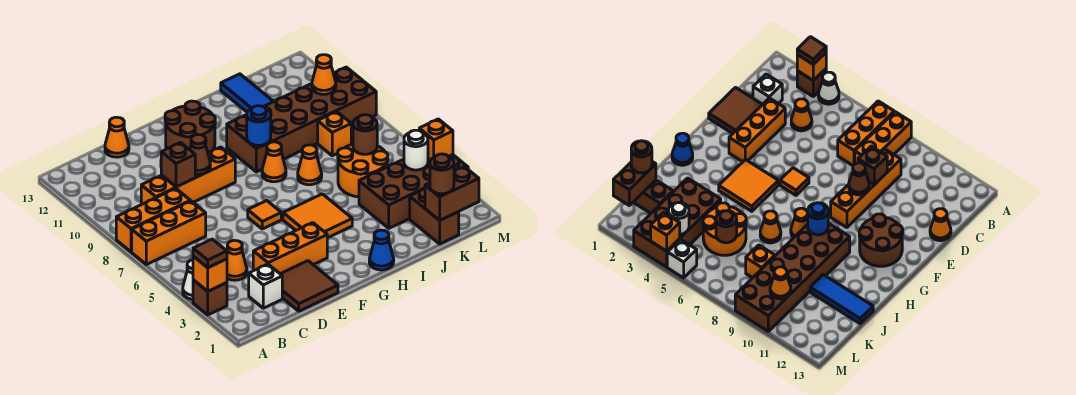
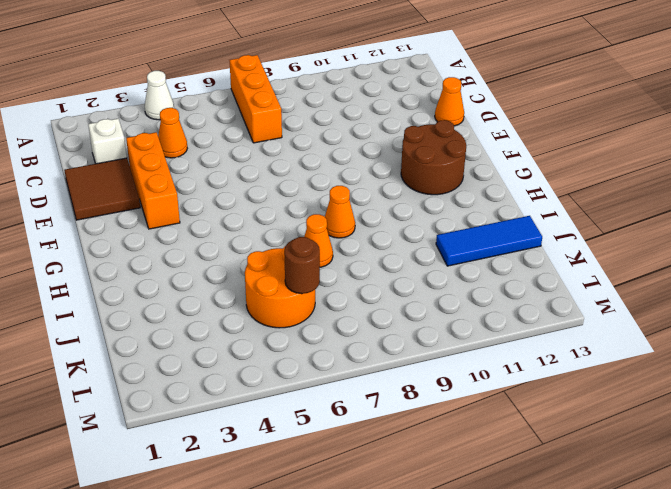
none -> brown 1x1 brick [193,280,227,315]
none -> orange 1x3 brick [116,188,190,252]
none -> orange 1x4 brick [141,147,235,205]
none -> orange 1x1 tile [248,201,281,229]

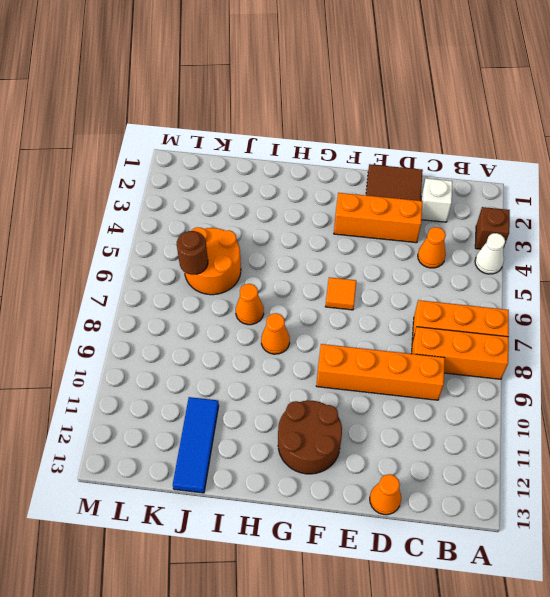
none -> orange 2x2 tile [283,194,352,238]
none -> blue 1x1 cone [369,230,394,270]
none -> brown 2x6 brick [227,67,376,172]
none -> brown 2x4 brick [359,155,468,228]

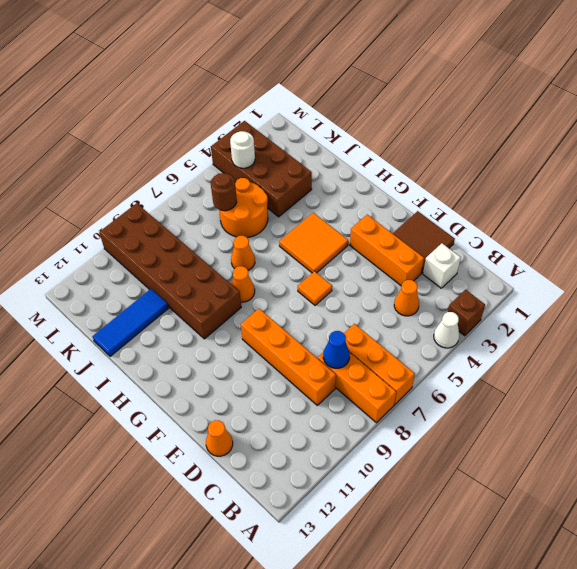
blue 1x1 cone [323,331,350,368] -> blue 1x1 cone moved to [369,230,394,270]
none -> brown 2x2 round brick [165,101,215,153]
none -> brown 1x2 brick [410,189,459,244]
none -> orange 1x1 brick [318,112,351,156]
none -> white 1x1 brick [667,239,697,278]

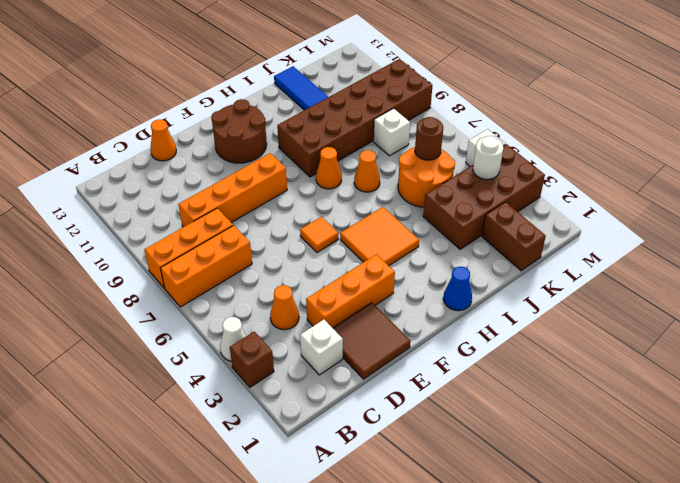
white 1x1 brick [373,108,410,156] -> orange 1x1 brick [318,112,351,156]
none -> orange 1x1 brick [193,256,227,291]
none -> brown 1x1 brick [161,143,195,187]
none -> brown 1x1 cone [190,135,210,174]
none -> blue 1x1 round brick [247,106,271,145]

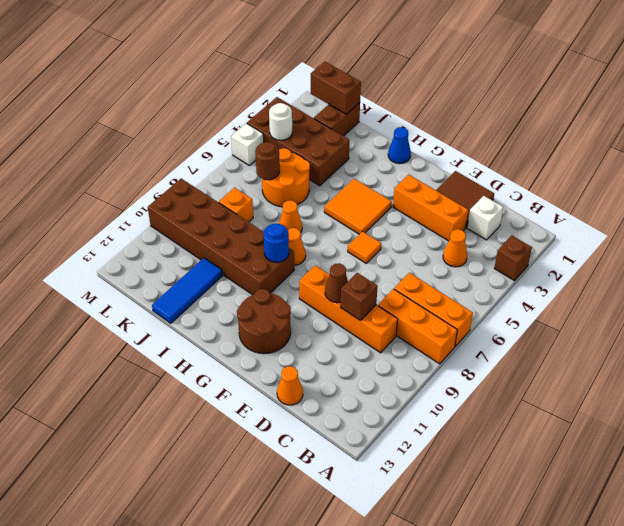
none -> white 1x1 cone [183,260,193,299]
none -> orange 1x1 brick [193,256,227,291]
none -> orange 1x1 cone [312,55,336,94]
none -> orange 1x1 brick [419,119,453,160]

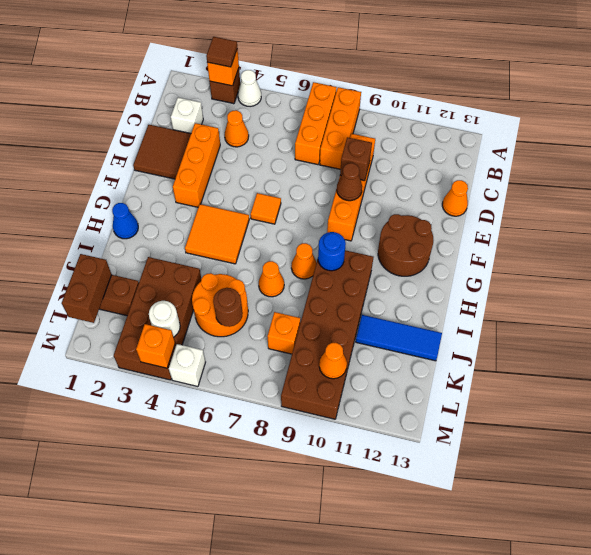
none -> brown 1x1 round brick [430,154,454,194]

